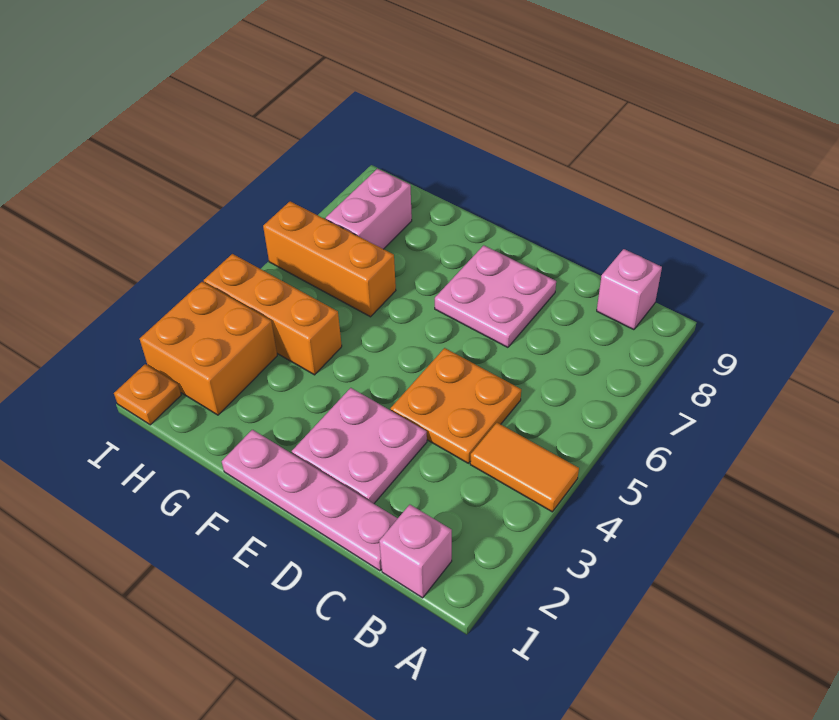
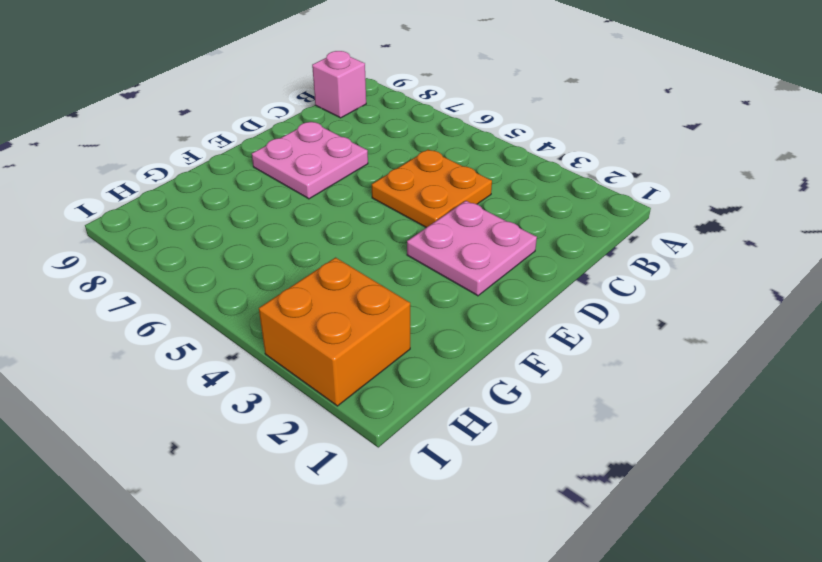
none -> orange 1x2 tile [470,423,579,512]
none -> pink 1x1 brick [379,505,452,598]
none -> pink 1x4 plate [222,430,398,571]

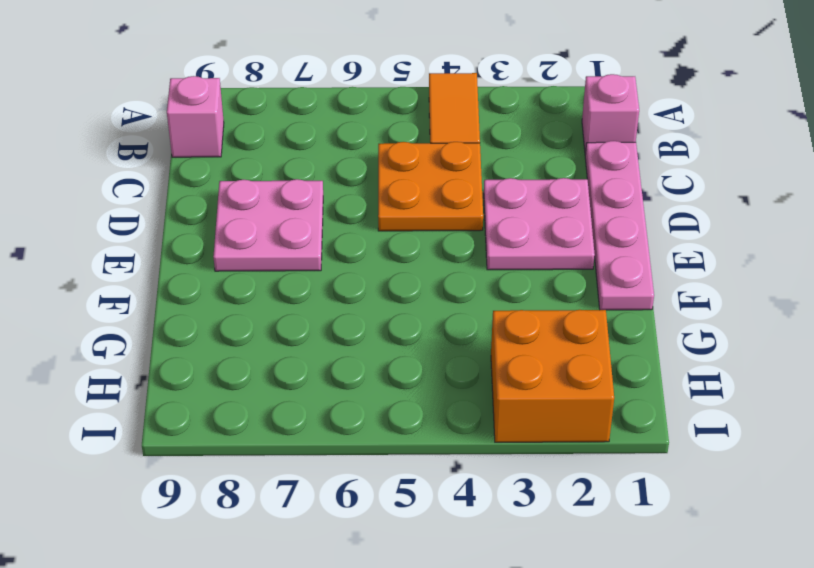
none -> orange 1x3 brick [204,254,342,375]
none -> orange 1x3 brick [263,201,396,317]
none -> pink 1x2 brick [326,169,412,249]

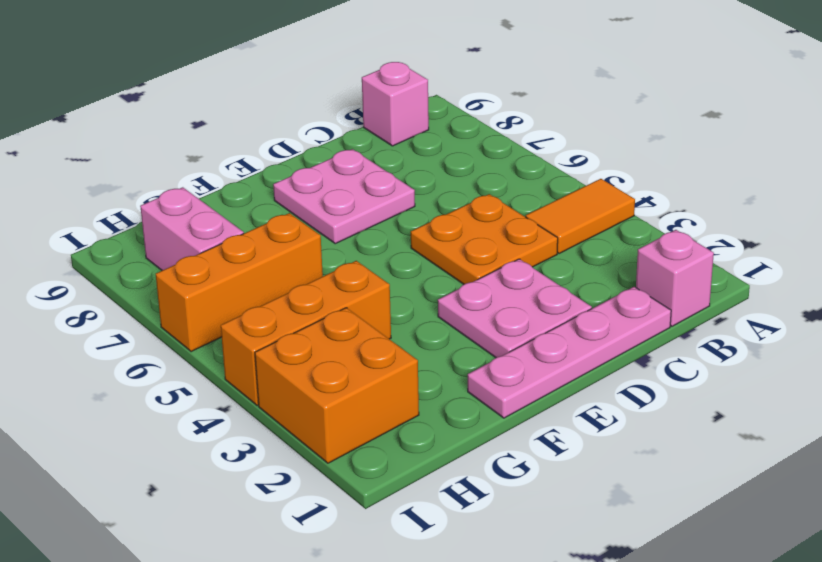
none -> orange 1x1 plate [114,364,181,425]

